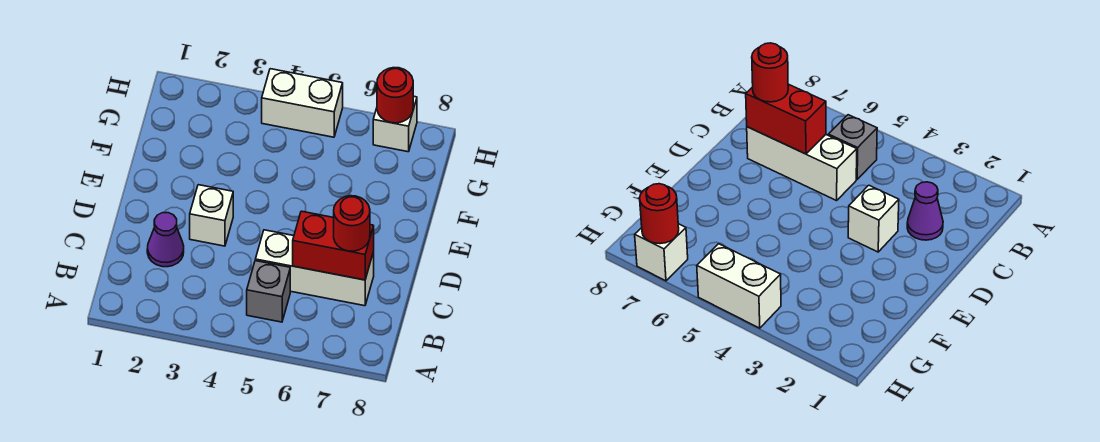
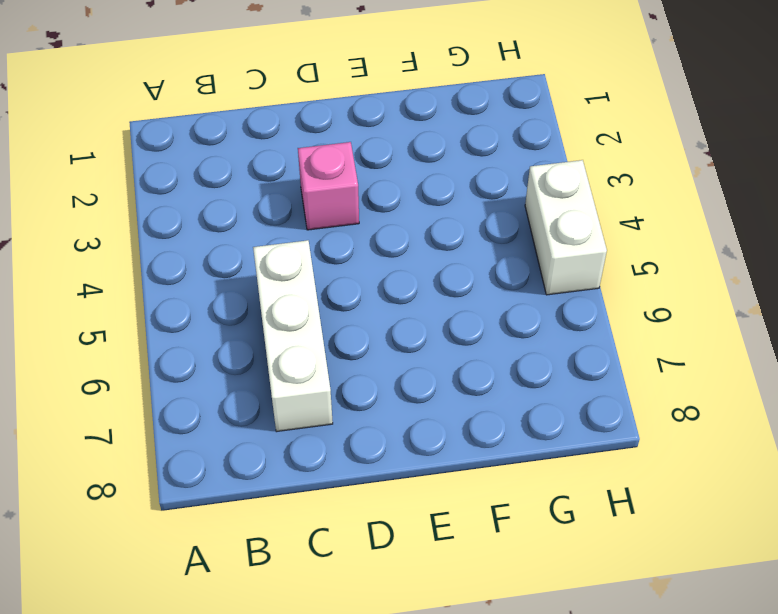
pink 1x1 brick [298,142,359,230] -> white 1x1 brick [190,185,233,246]
none -> grey 1x1 brick [247,261,290,322]
none -> purple 1x1 cone [147,213,184,267]

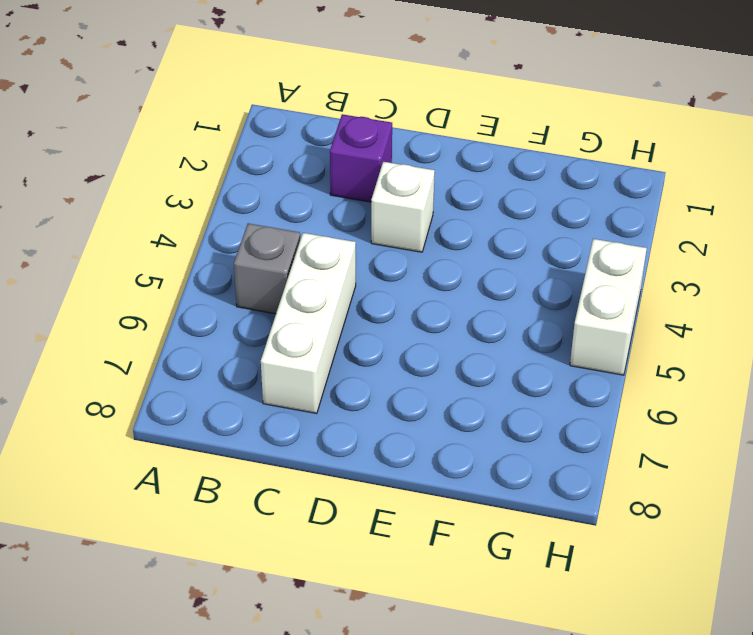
purple 1x1 brick [330,114,392,202] -> purple 1x1 cone [147,213,184,267]
none -> white 1x1 brick [373,96,417,152]
none -> red 1x2 brick [293,211,374,280]

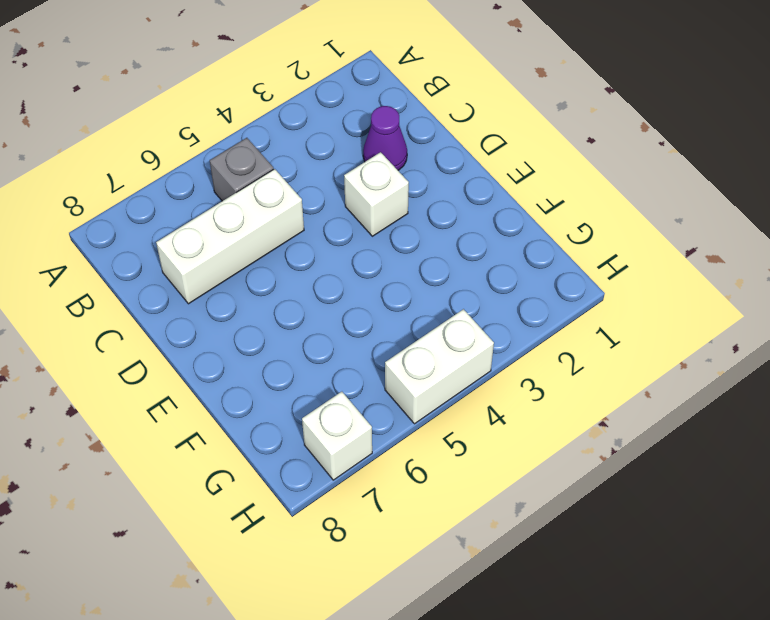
none -> red 1x2 brick [293,211,374,280]
none -> red 1x1 round brick [377,68,413,123]

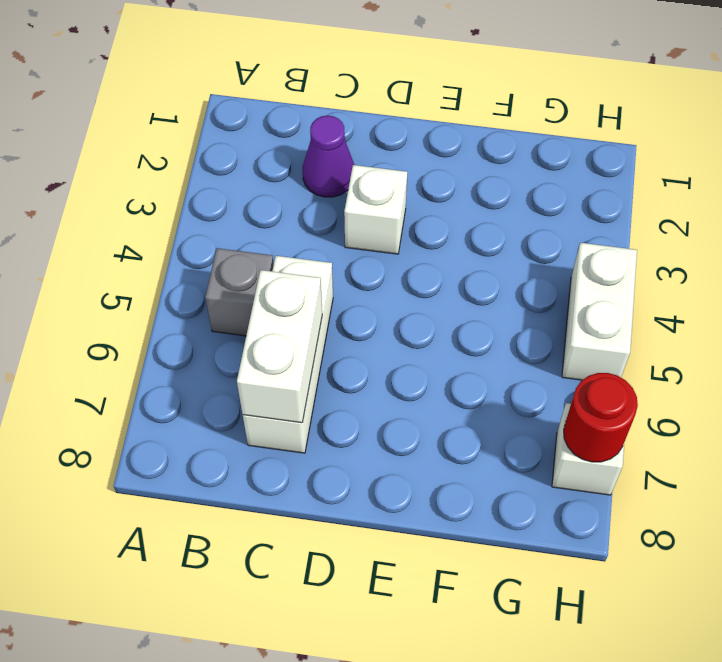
white 1x2 brick [237,270,322,423] -> red 1x2 brick [293,211,374,280]
none -> red 1x1 round brick [334,196,370,251]

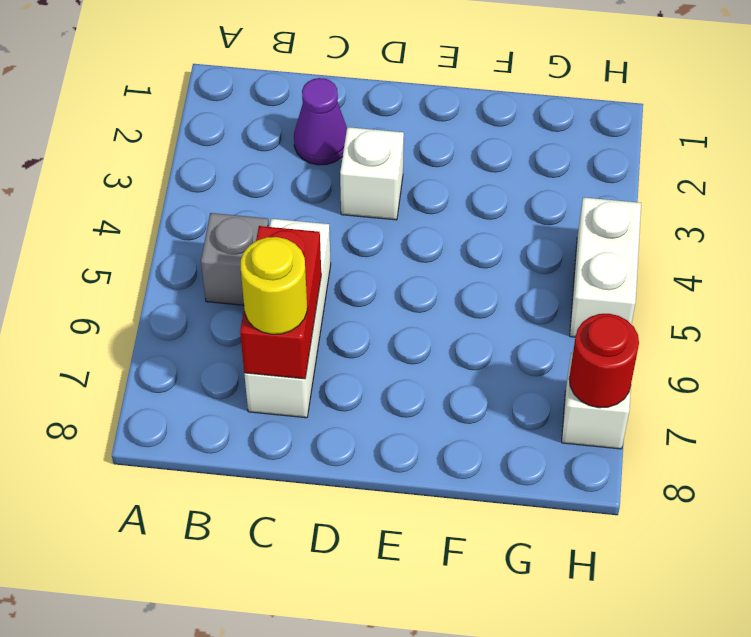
yellow 1x1 round brick [241,237,307,334] -> red 1x1 round brick [334,196,370,251]

